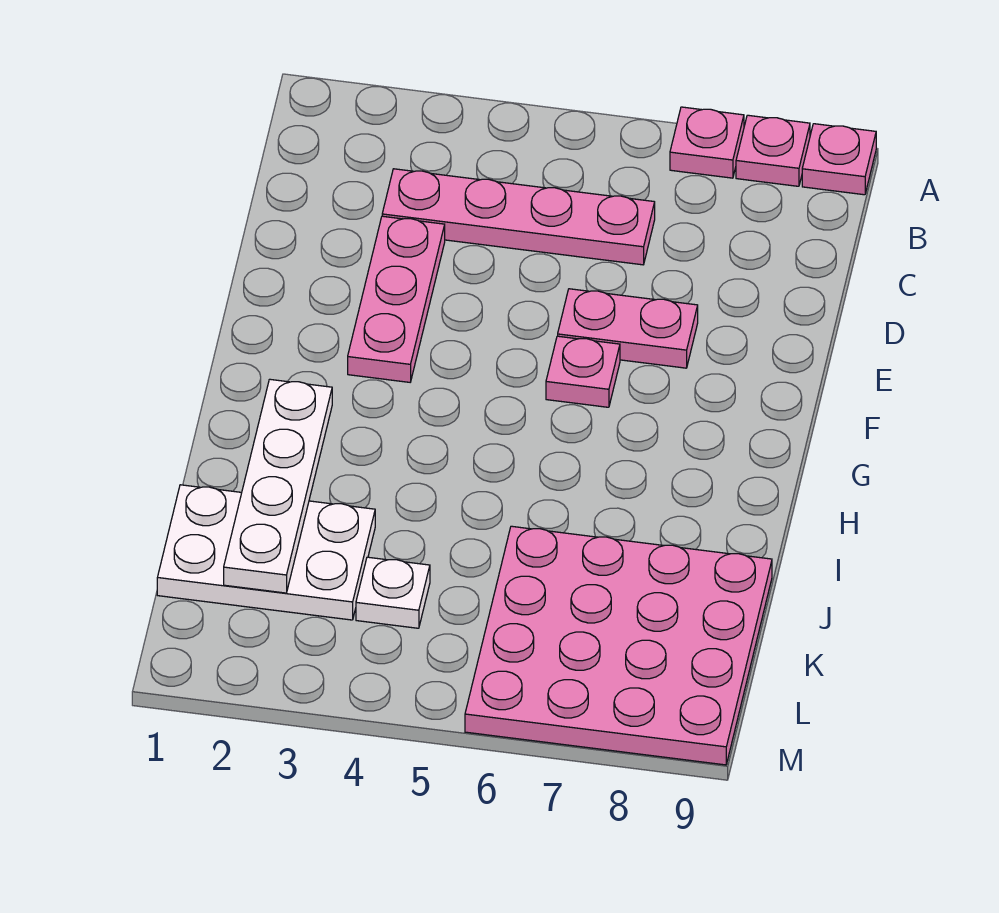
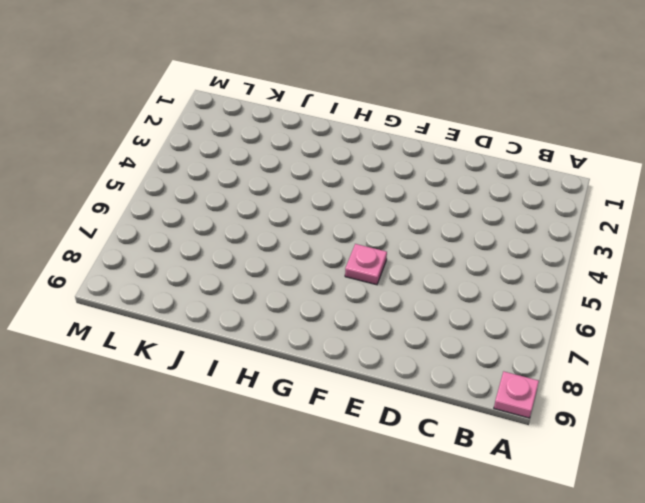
none -> pink 1x1 plate [670,107,744,178]
none -> pink 1x1 plate [736,115,810,186]

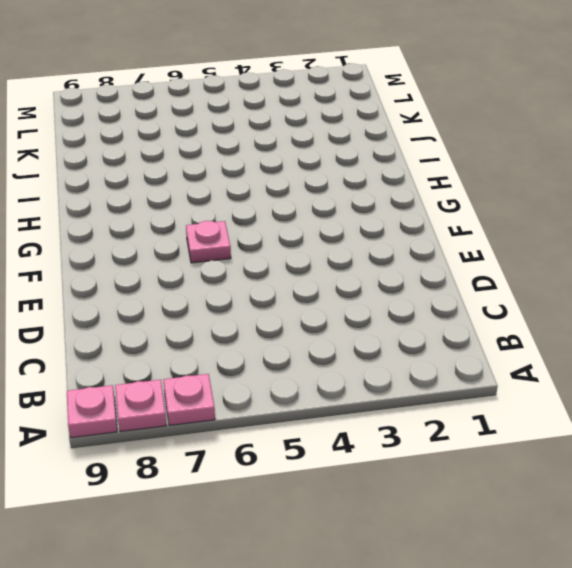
none -> pink 1x4 plate [382,169,655,265]
none -> pink 1x3 plate [348,216,445,382]

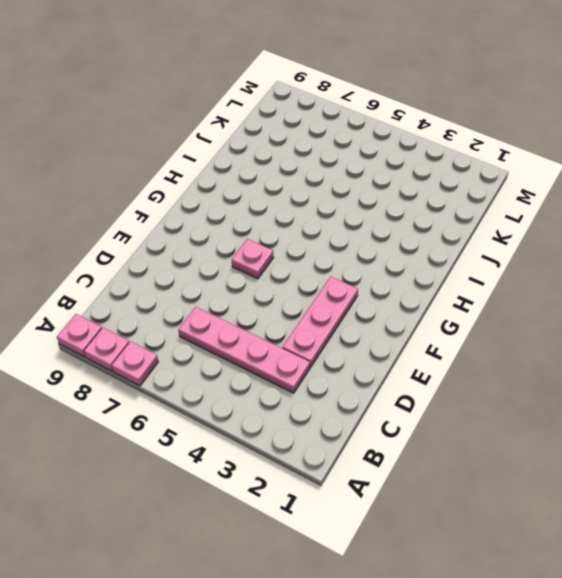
none -> pink 1x2 plate [558,289,698,368]
none -> white 2x3 plate [157,485,375,620]

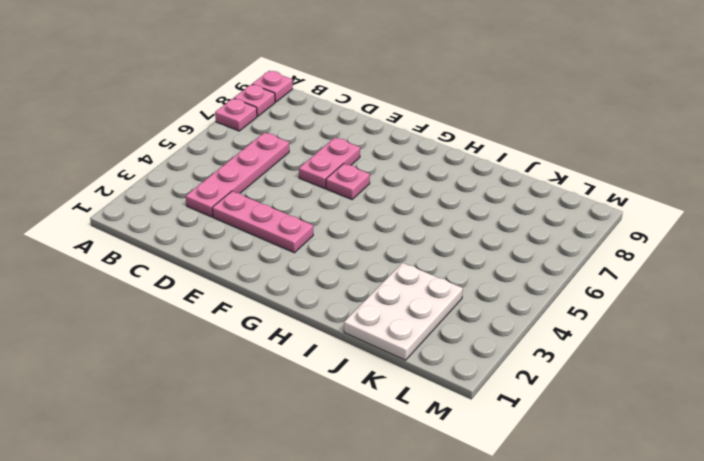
none -> pink 4x4 plate [465,526,772,765]
none -> white 1x1 plate [356,557,430,628]

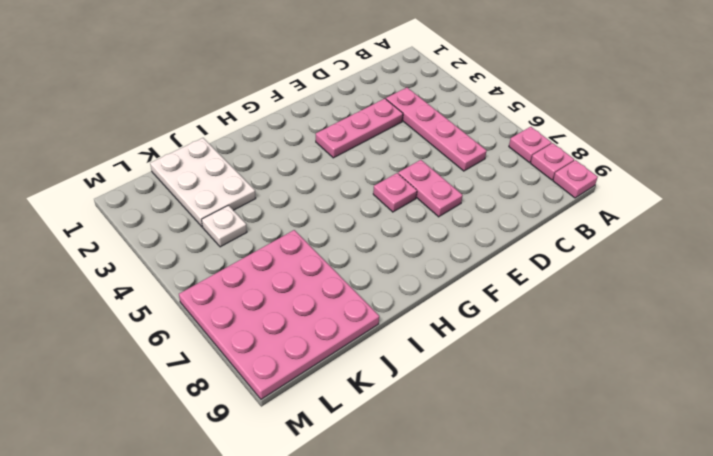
none -> white 1x4 plate [224,379,332,593]

